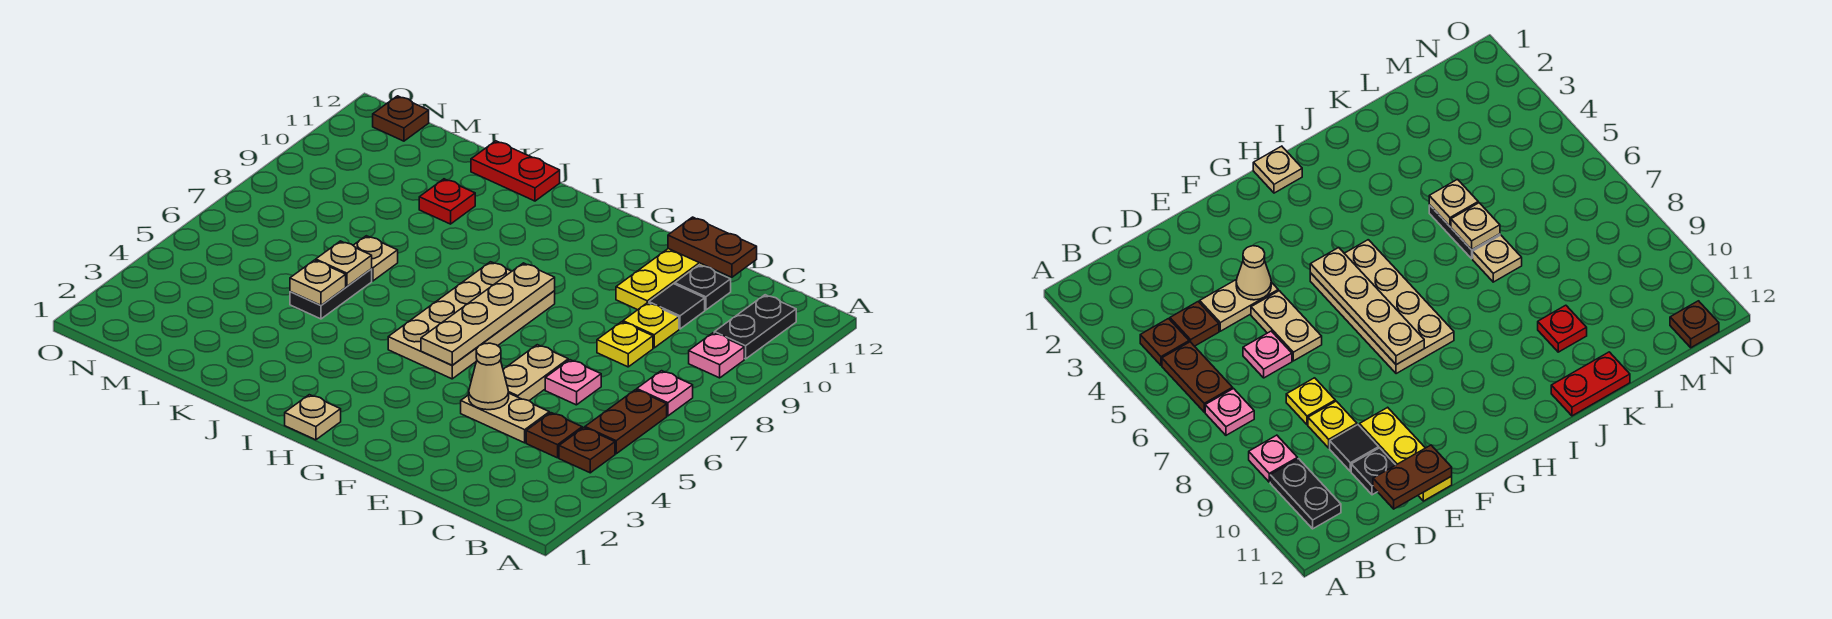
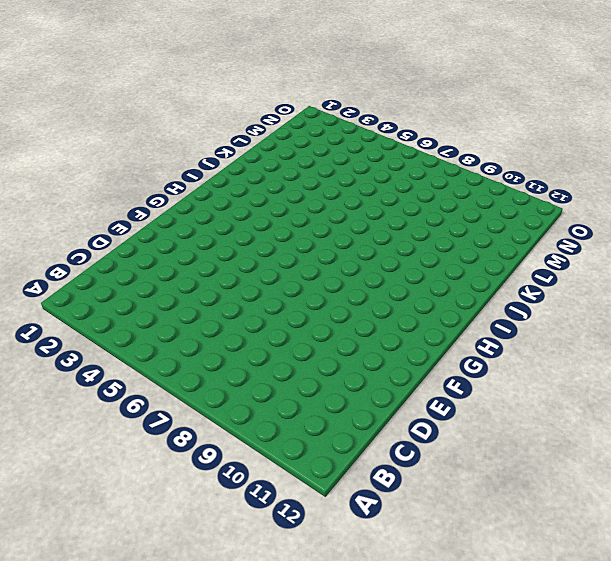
none -> brown 1x1 plate [559,428,615,473]
none -> brown 1x2 plate [585,390,667,454]
none -> pink 1x1 plate [637,371,693,416]

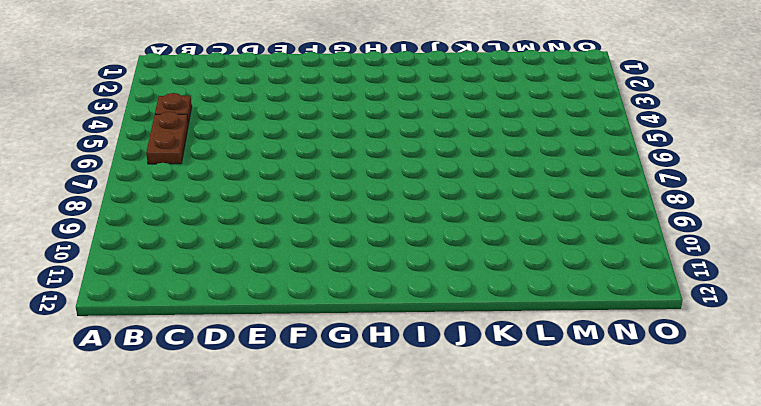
none -> pink 1x1 plate [637,371,693,416]
none -> pink 1x1 plate [689,333,744,378]
none -> black 1x2 plate [714,295,796,359]

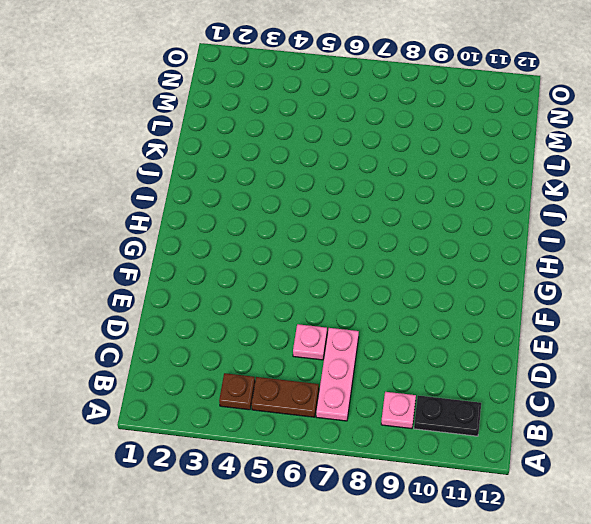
pink 1x3 plate [316,328,359,421] -> pink 1x1 plate [637,371,693,416]
none -> brown 1x1 plate [526,413,582,458]
none -> tan 1x2 plate [461,393,549,443]
none -> yellow 1x1 plate [597,322,653,367]

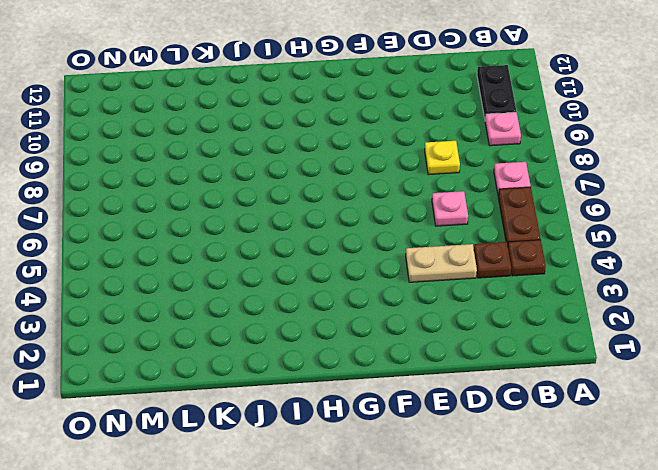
none -> yellow 1x1 plate [623,303,679,348]
none -> black 1x1 tile [649,284,705,329]
none -> black 1x1 plate [675,265,731,310]

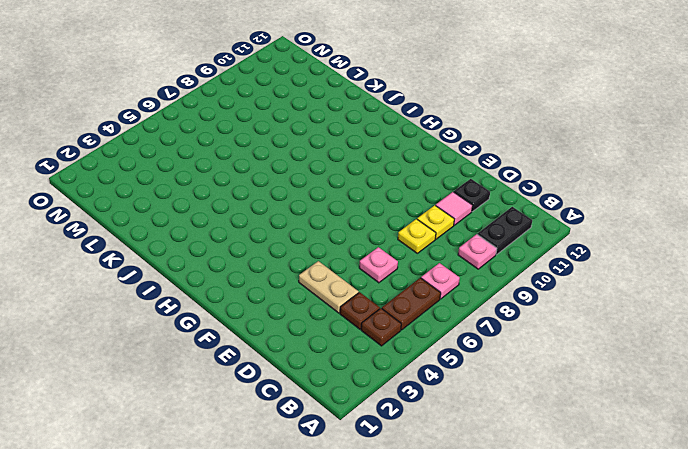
pink 1x1 tile [436,192,472,225] -> black 1x1 tile [649,284,705,329]
none -> tan 1x2 plate [503,345,568,401]
none -> yellow 1x3 plate [616,249,710,310]
none -> tan 2x4 plate [388,262,555,379]

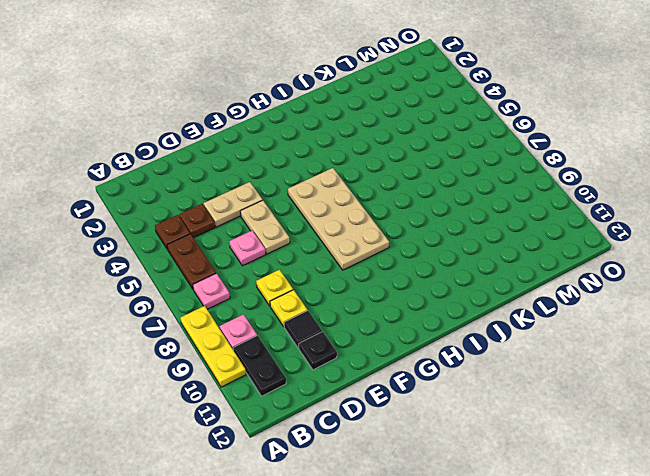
yellow 1x3 plate [181,306,246,387] -> yellow 1x3 plate moved to [616,249,710,310]
none -> tan 1x1 plate [285,395,341,440]
none -> red 1x2 plate [471,141,560,201]
none -> black 1x2 plate [290,269,372,319]

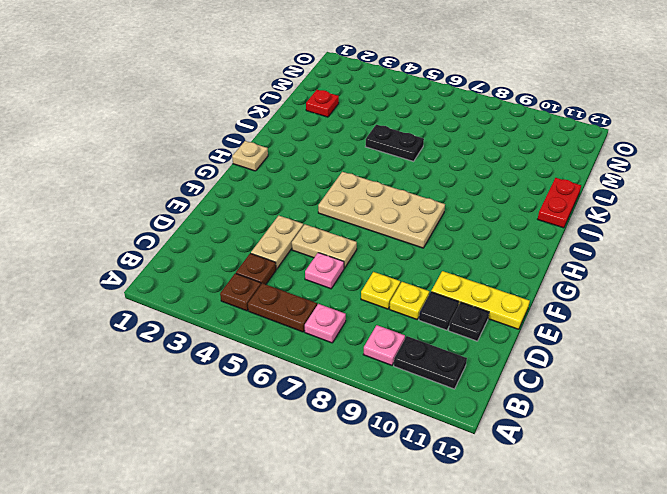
red 1x1 plate [306,90,339,117] -> red 1x1 plate moved to [419,179,475,224]
none -> tan 1x1 plate [353,236,398,281]
none -> brown 1x1 plate [373,96,429,141]
none -> brown 1x2 plate [668,217,757,277]

